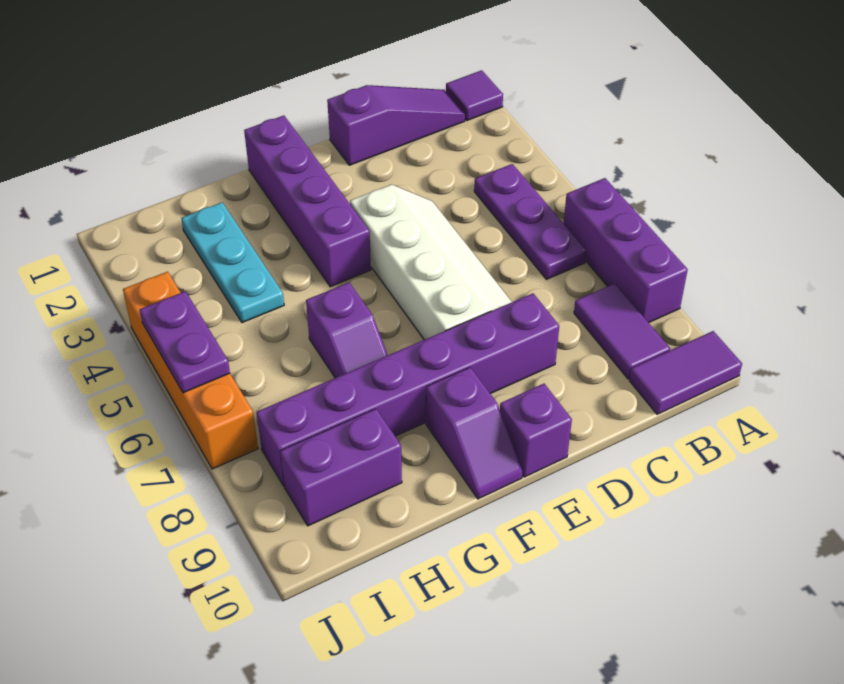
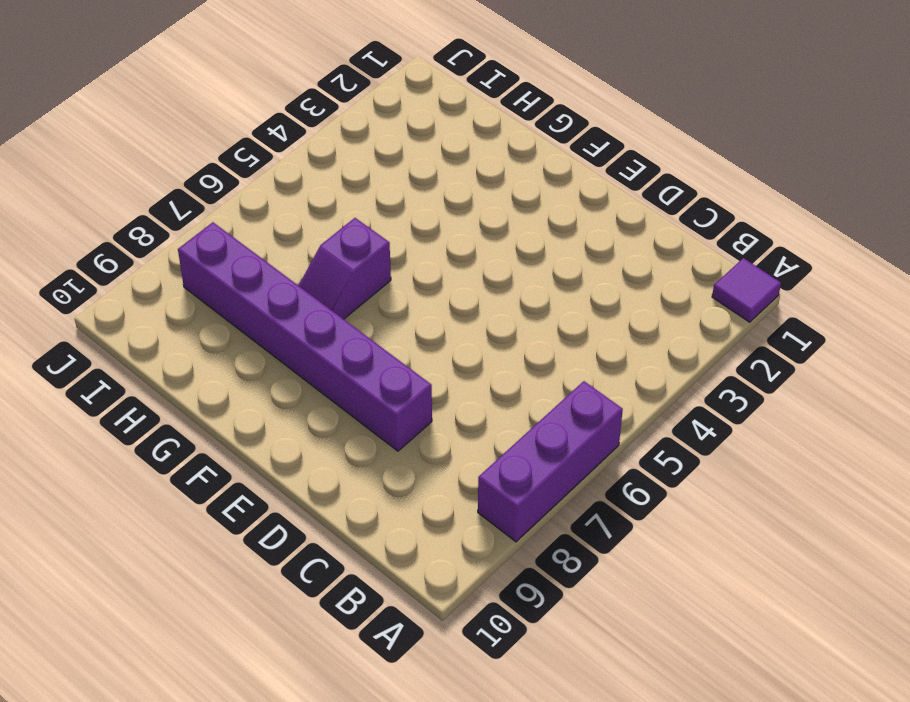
none -> purple 1x2 tile [629,331,742,414]
none -> purple 1x3 slope [327,85,465,165]
none -> purple 1x3 plate [474,164,586,279]

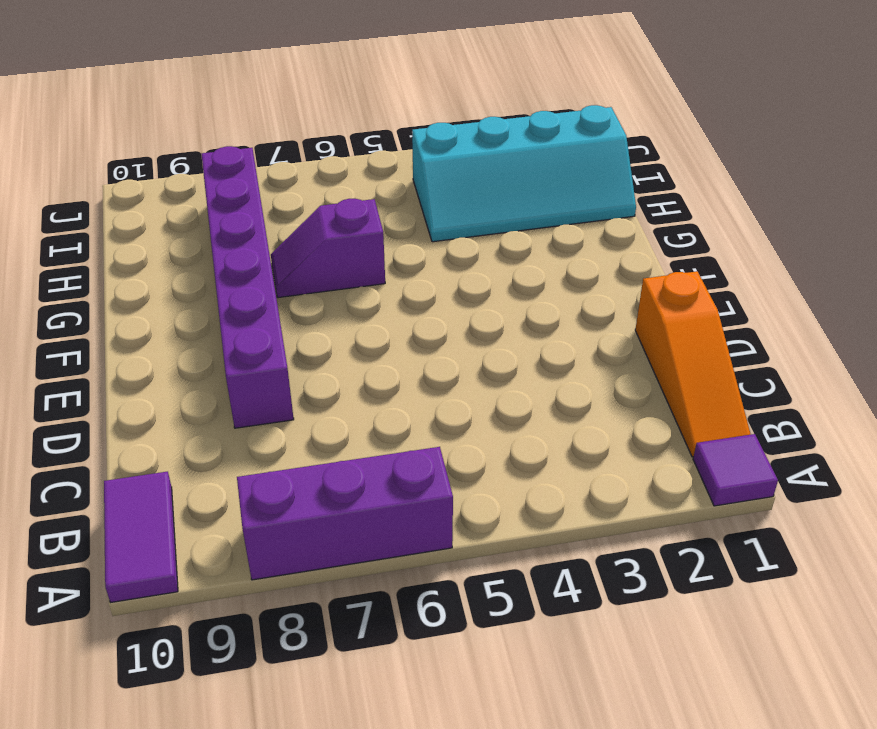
orange 1x3 slope [635,271,751,457] -> purple 1x3 slope [327,85,465,165]
cyan 2x4 slope [412,105,636,242] -> cyan 1x3 plate [181,202,284,323]
none -> purple 1x3 plate [474,164,586,279]
none -> purple 1x2 tile [574,283,670,379]
none -> white 2x4 slope [350,184,512,340]

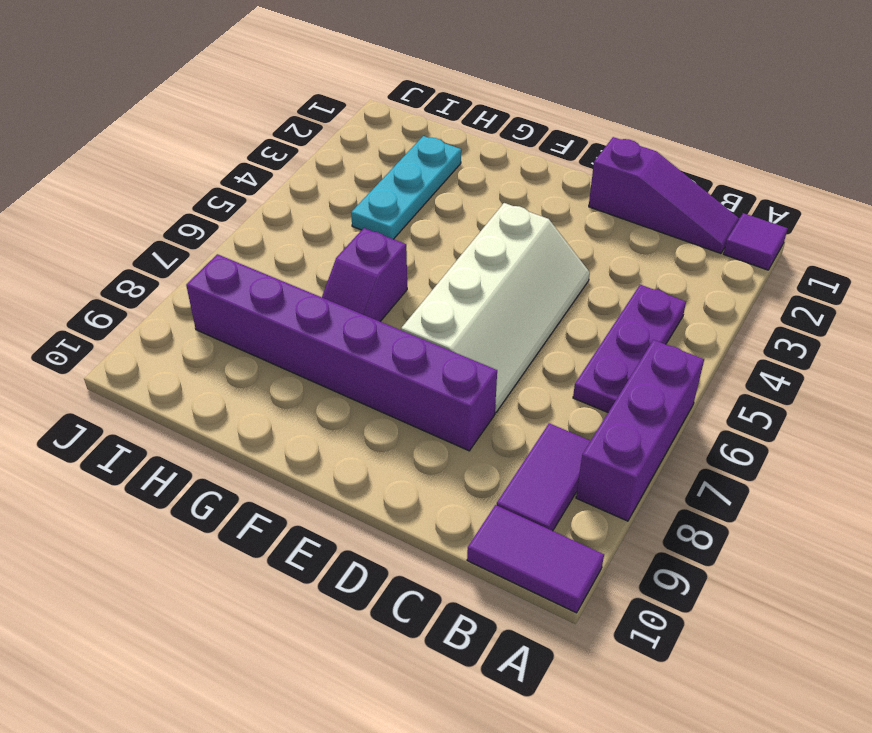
none -> purple 1x1 brick [500,384,572,477]
none -> purple 1x4 brick [244,116,371,287]
none -> purple 1x2 slope [426,367,522,499]

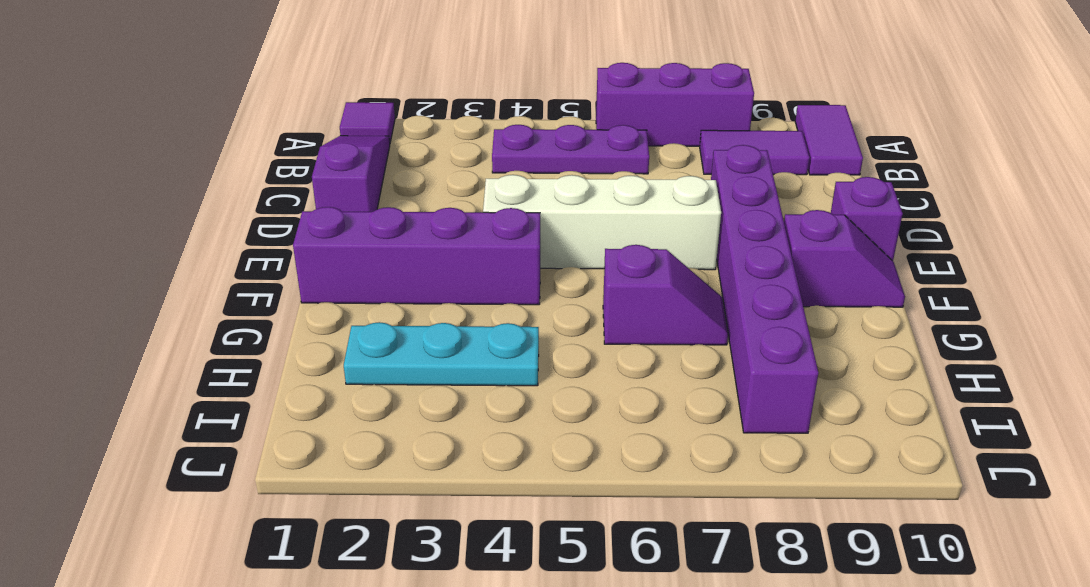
none -> purple 1x2 brick [280,409,402,526]
none -> orange 1x4 brick [123,272,258,469]
none -> purple 1x2 plate [140,291,230,393]

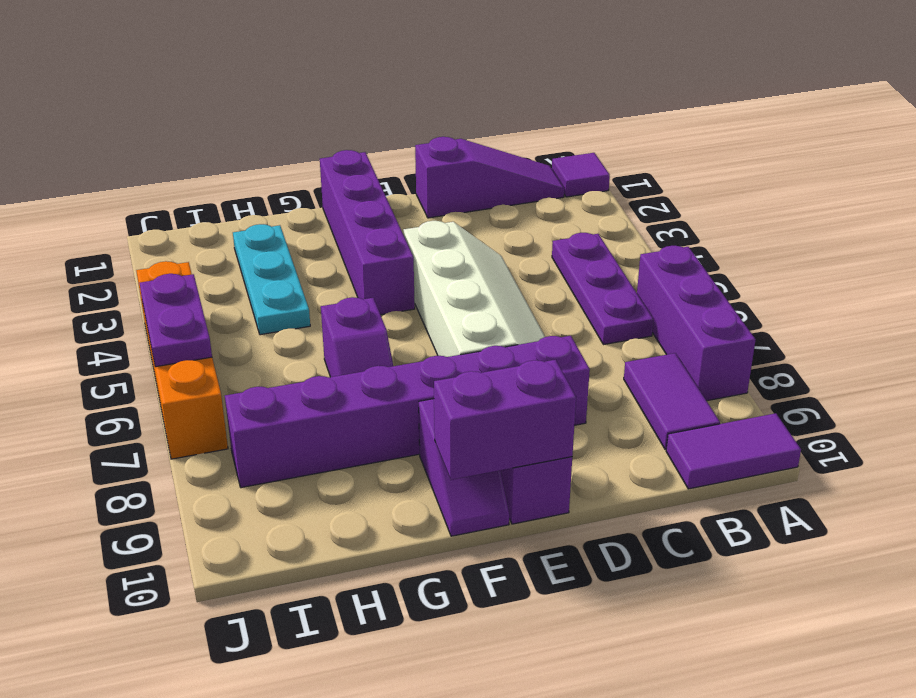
purple 1x2 brick [434,360,576,480] -> purple 1x2 brick moved to [280,409,402,526]

